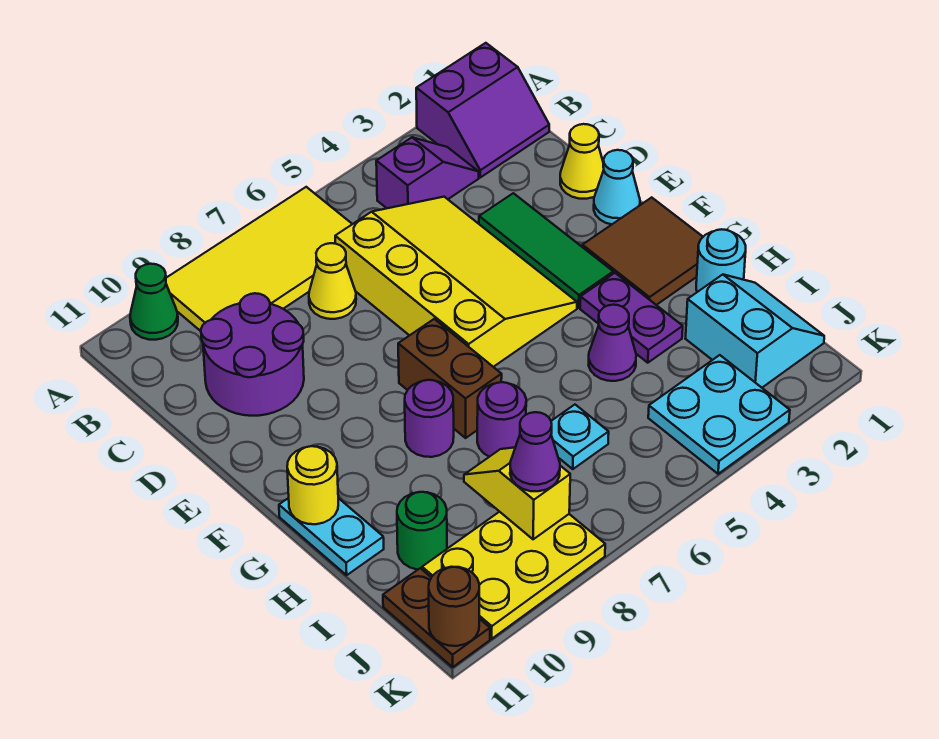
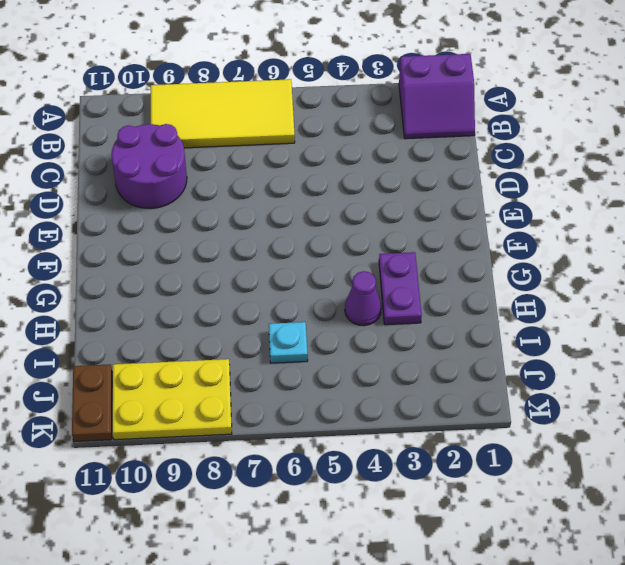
none -> green 1x1 cone [130,264,178,340]
none -> purple 1x2 slope [376,137,479,208]
none -> yellow 3x4 slope [335,197,577,367]

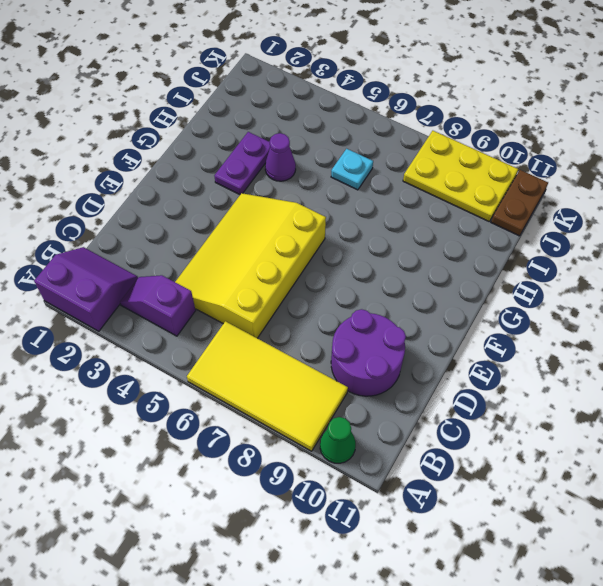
none -> yellow 1x1 cone [309,243,356,319]
none -> yellow 1x1 cone [560,124,604,199]
none -> green 1x3 tile [479,193,613,308]

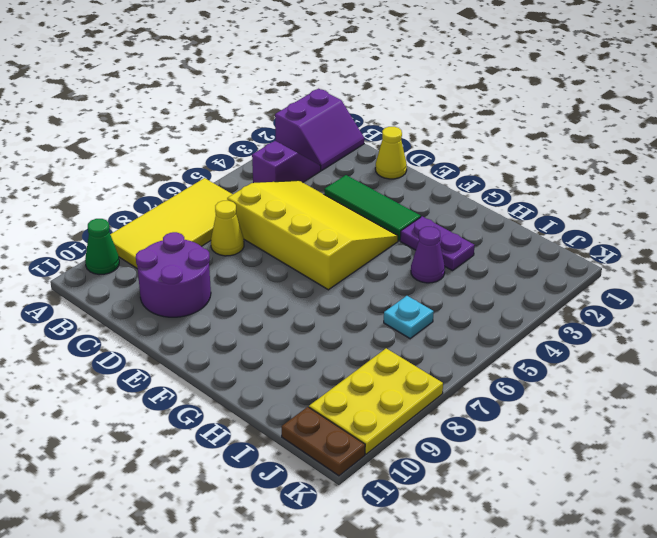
none -> cyan 1x1 cone [594,150,640,225]
none -> brown 2x2 tile [582,197,703,305]
none -> brown 1x2 brick [398,319,502,438]

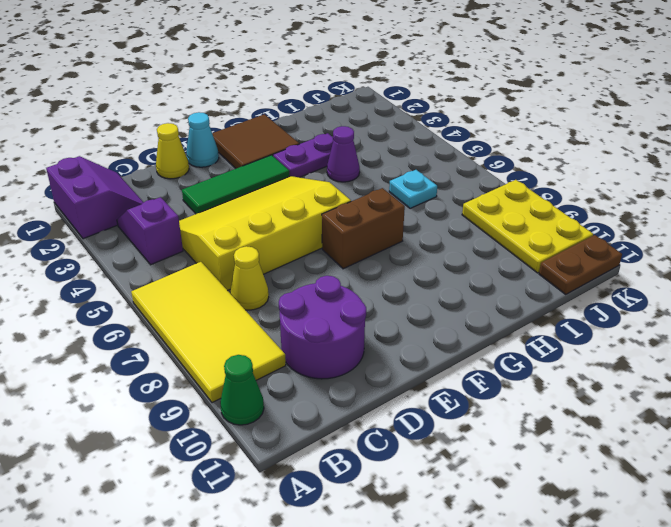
none -> purple 1x1 round brick [405,380,454,457]
none -> cyan 1x2 plate [279,498,384,575]
none -> cyan 1x1 round brick [696,229,746,292]

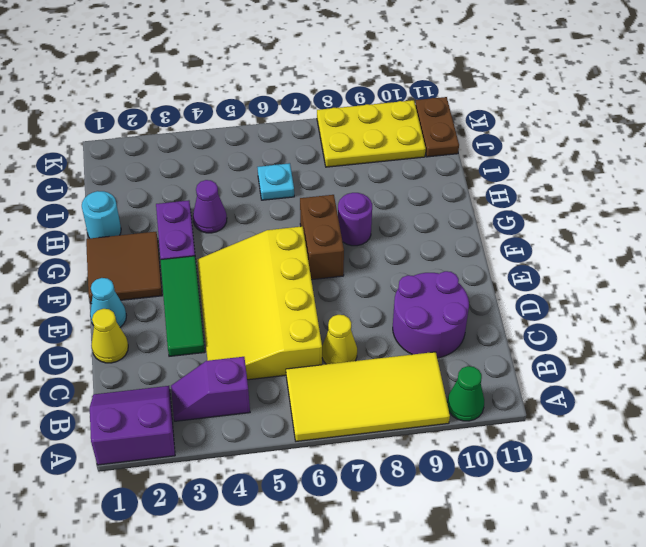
none -> cyan 1x2 plate [279,498,384,575]
none -> purple 1x1 round brick [477,382,526,457]
none -> cyan 2x2 slope [685,275,824,388]

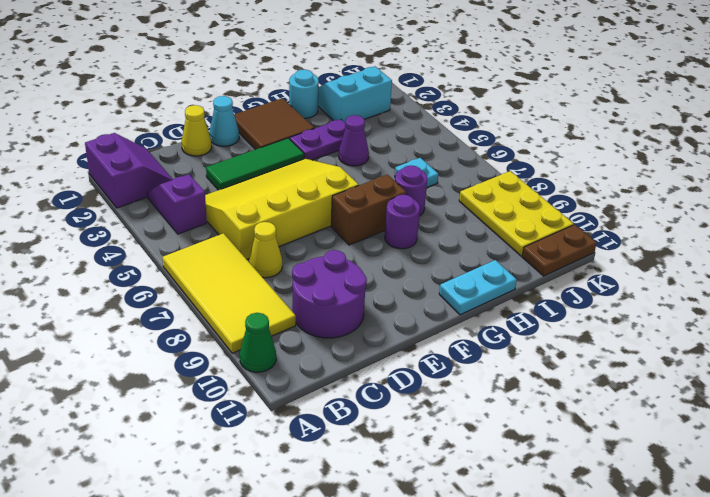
none -> green 1x1 round brick [397,492,447,570]
none -> cyan 2x2 plate [648,355,790,474]
none -> yellow 1x1 round brick [287,446,338,524]

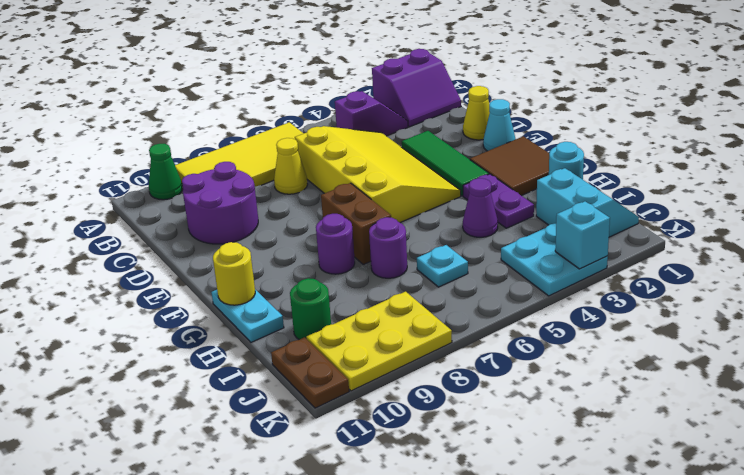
cyan 1x1 brick [555,201,610,269] -> none
none -> yellow 1x2 slope [464,447,570,539]
none -> brown 1x1 round brick [429,567,479,646]
none -> purple 1x1 cone [510,412,560,491]

